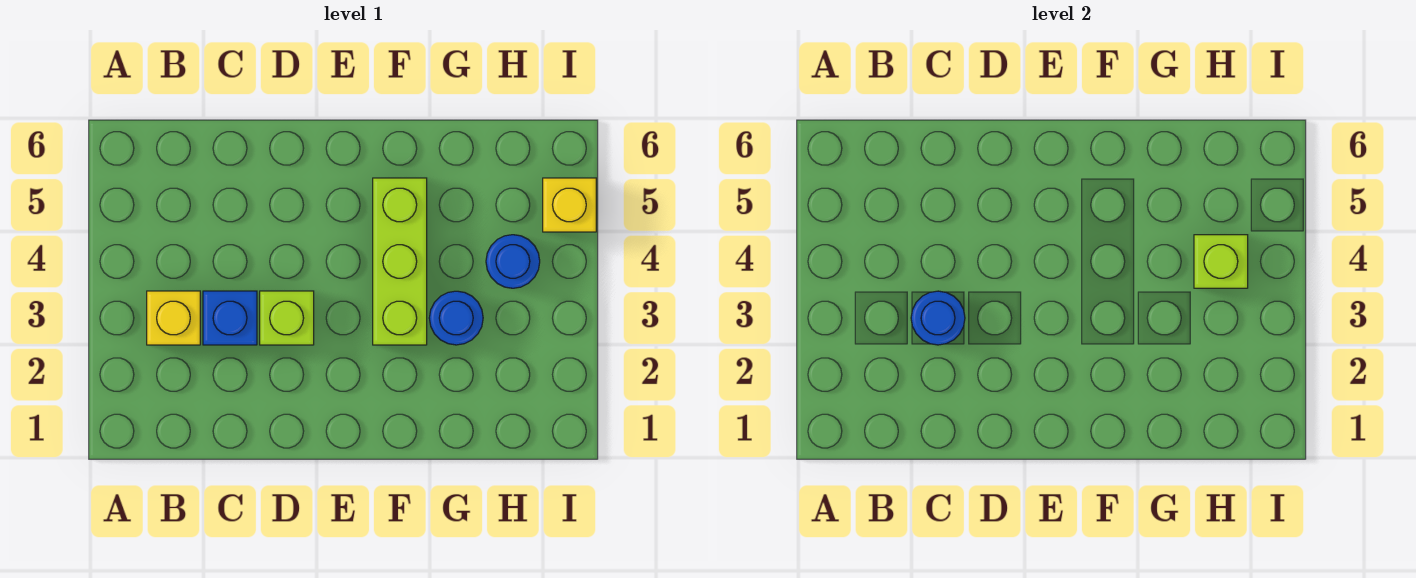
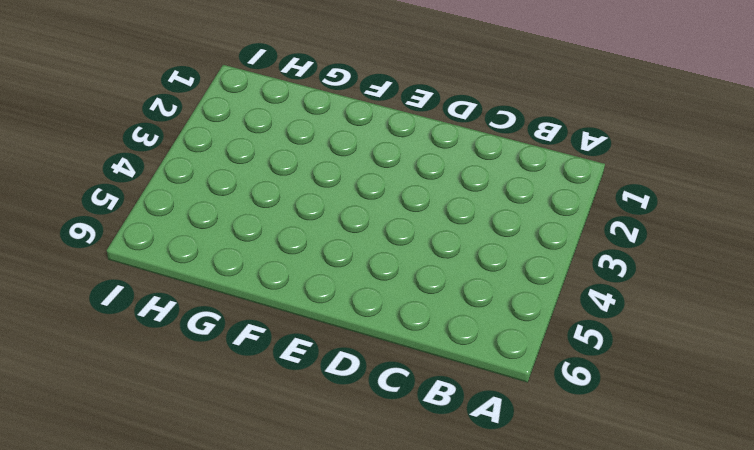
none -> yellow 1x1 brick [147,291,200,345]
none -> blue 1x1 brick [203,291,257,345]

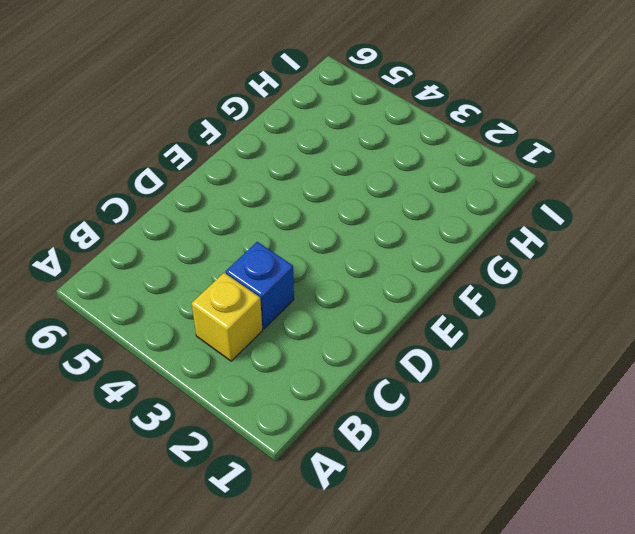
none -> lime 1x1 brick [260,291,314,345]
none -> lime 1x3 brick [373,178,427,345]

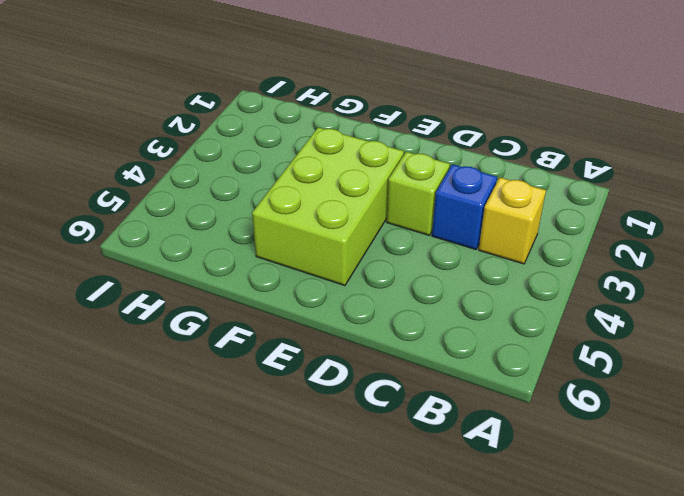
lime 2x3 brick [252,127,404,286] -> lime 1x3 brick [373,178,427,345]
none -> blue 1x1 round brick [429,291,483,345]
none -> blue 1x1 round brick [486,235,540,288]

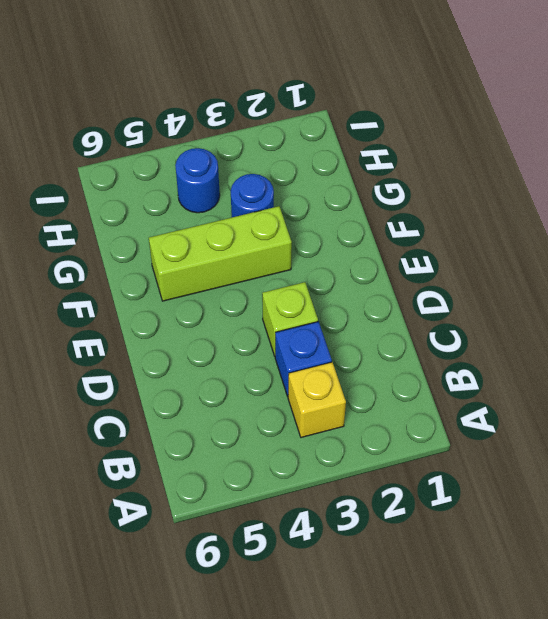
none -> yellow 1x1 brick [543,178,596,232]
none -> blue 1x1 round brick [911,291,965,345]

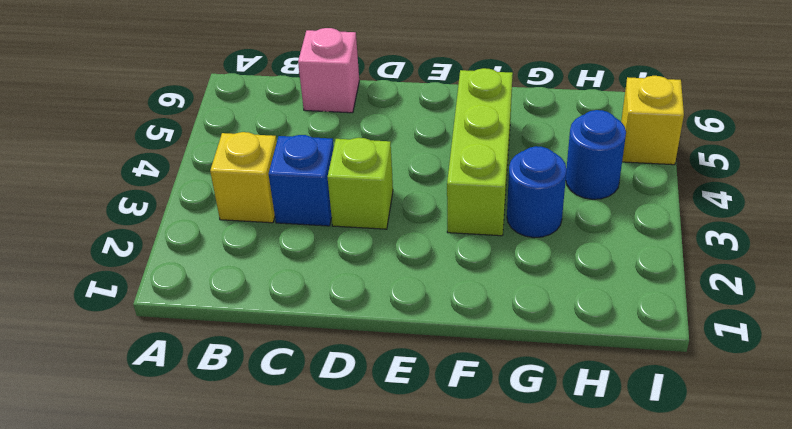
pink 1x1 brick [298,28,359,113] -> none
none -> blue 1x1 round brick [911,291,965,345]
none -> lime 1x1 brick [1194,235,1248,288]

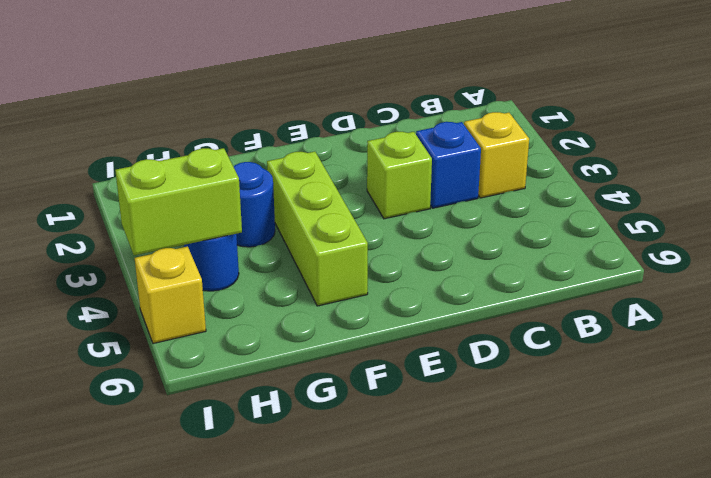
lime 1x2 brick [115,148,242,255] -> lime 1x1 brick [1194,235,1248,288]
none -> blue 1x1 round brick [911,291,965,345]

